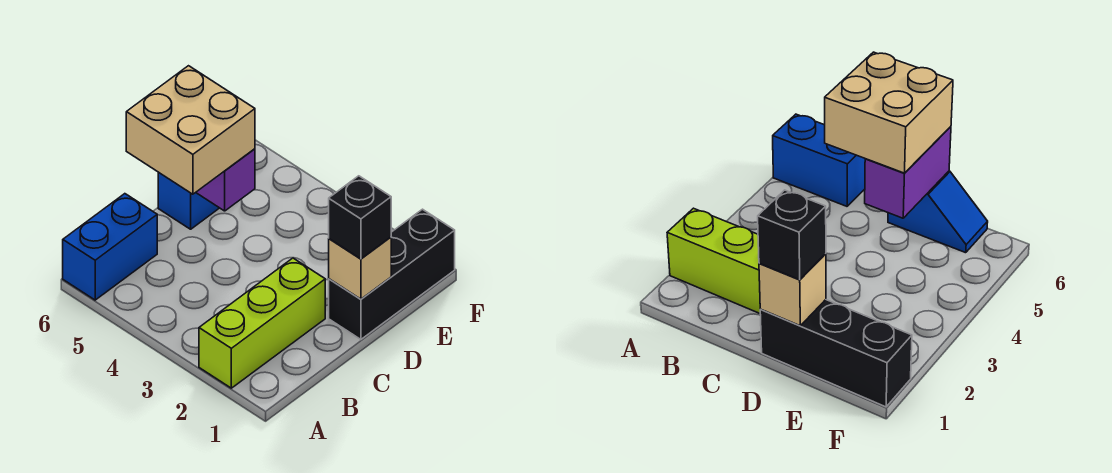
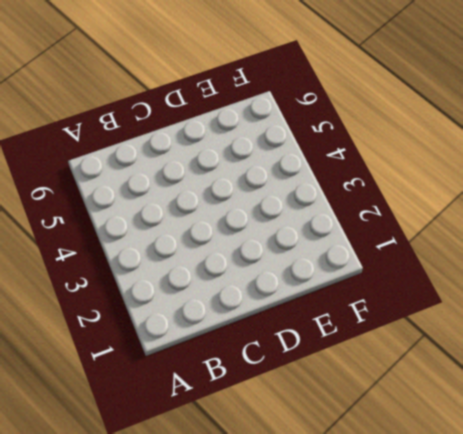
none -> lime 1x3 brick [199,258,325,388]
none -> blue 1x2 brick [63,194,157,300]

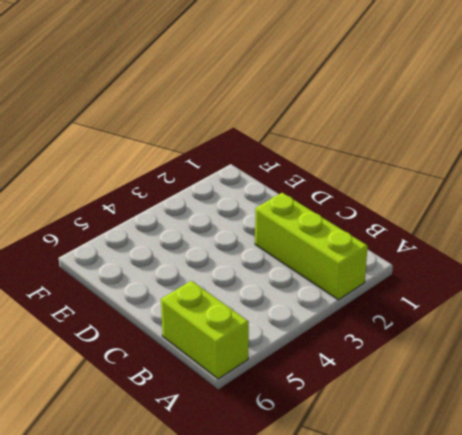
lime 1x2 brick [161,281,249,379] -> blue 1x2 brick [63,194,157,300]
none -> black 1x3 brick [329,209,455,339]
none -> blue 1x2 slope [158,172,219,229]

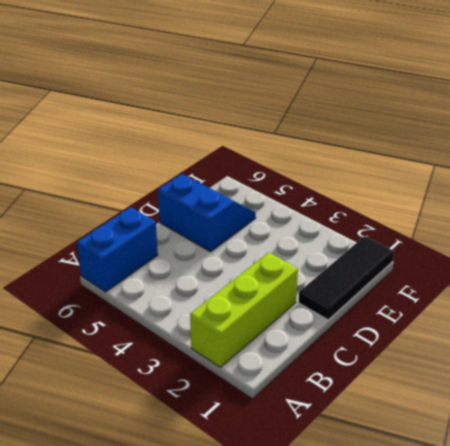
black 1x3 tile [298,236,394,320] -> black 1x3 brick [329,209,455,339]
blue 2x2 slope [158,174,256,252] -> blue 1x2 slope [158,172,219,229]
none -> tan 1x1 brick [329,237,391,299]
none -> purple 1x2 brick [196,149,255,211]

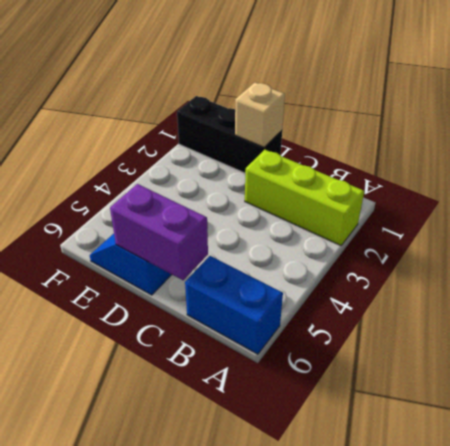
purple 1x2 brick [110,184,208,280] -> purple 1x2 brick turned to [196,149,255,211]
none -> tan 2x2 brick [126,66,255,194]
none -> black 1x1 brick [329,176,391,259]

